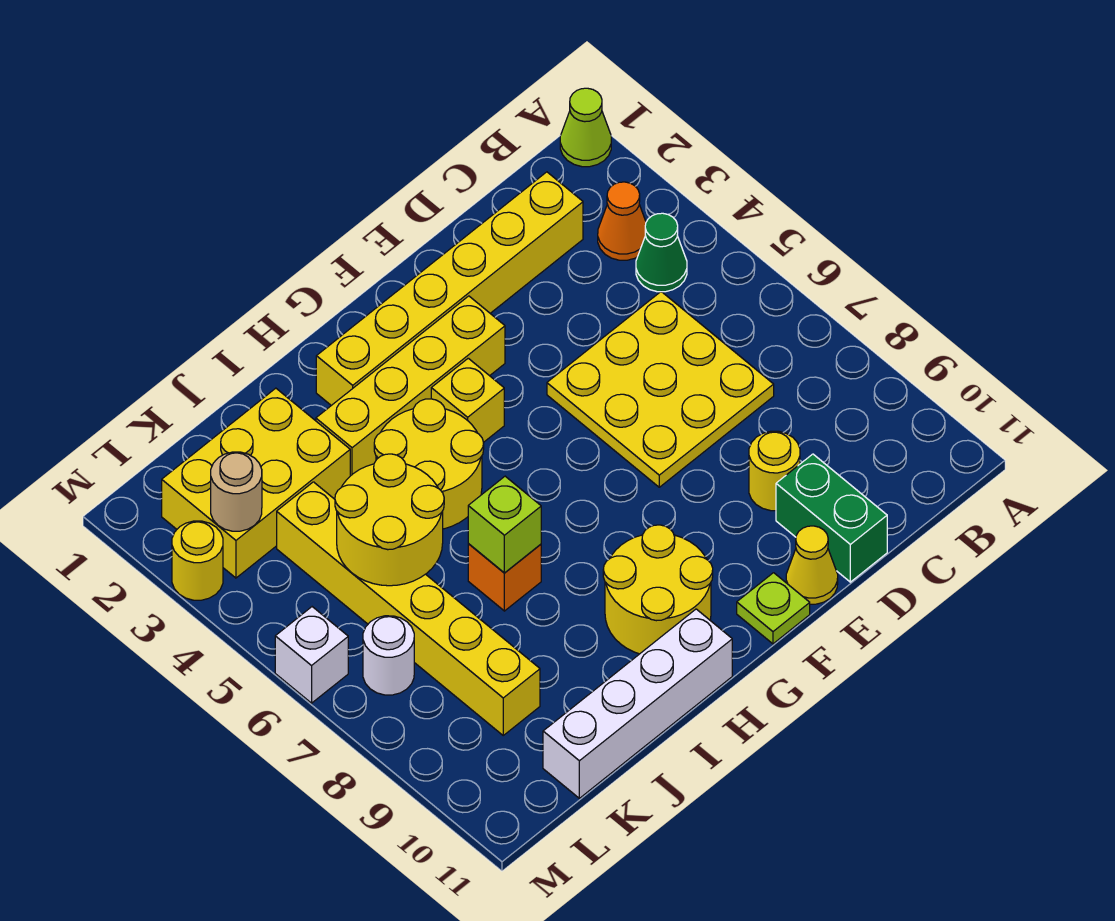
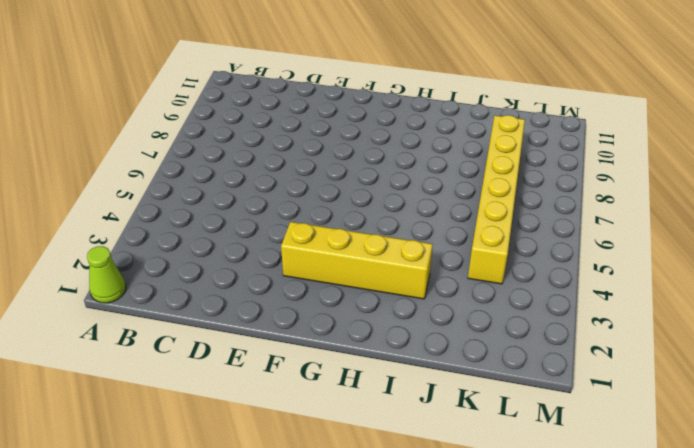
none -> orange 1x1 cone [598,182,646,260]
none -> green 1x1 cone [636,213,687,292]
none -> yellow 1x6 brick [316,172,583,405]

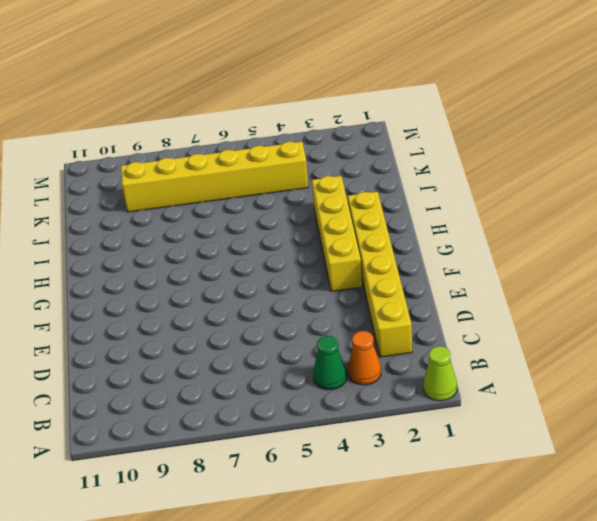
none -> yellow 3x3 plate [547,292,774,487]
none -> yellow 1x1 round brick [749,431,800,511]
none -> green 1x2 brick [776,454,887,582]

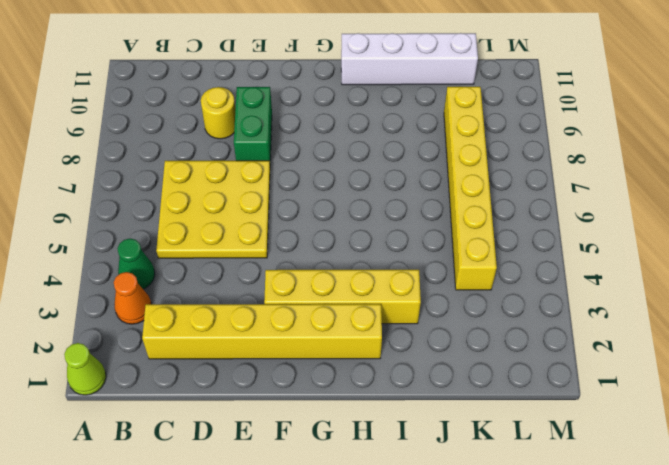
green 1x2 brick [234,87,272,161] -> green 1x2 brick moved to [776,454,887,582]
none -> yellow 1x1 cone [786,526,838,604]
none -> lime 1x1 plate [737,573,810,644]
none -> yellow 1x1 brick [431,358,504,442]

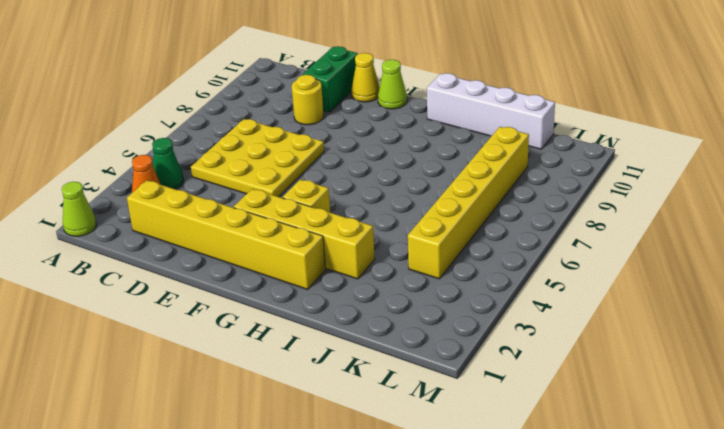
lime 1x1 cone [378,60,407,109] -> lime 1x1 plate [737,573,810,644]
none -> yellow 2x2 round brick [603,525,713,654]
none -> yellow 2x2 round brick [374,399,484,529]
none -> orange 1x1 brick [468,543,541,611]

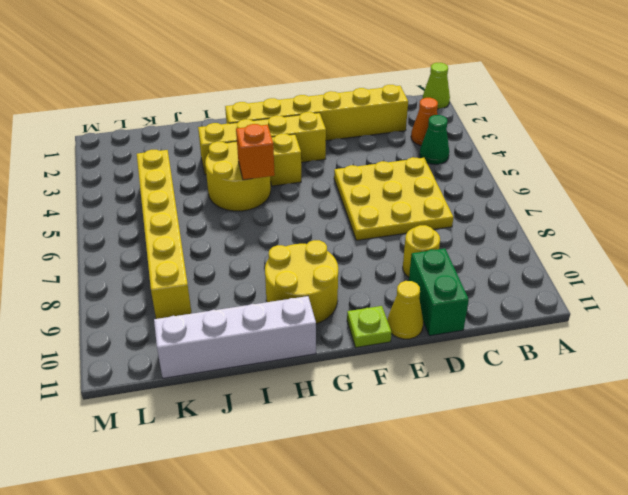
orange 1x1 brick [236,124,275,180] -> orange 1x1 brick moved to [468,543,541,611]
none -> yellow 2x3 brick [162,388,350,578]
none -> white 1x1 round brick [363,616,414,695]
none -> yellow 1x1 round brick [172,521,223,600]

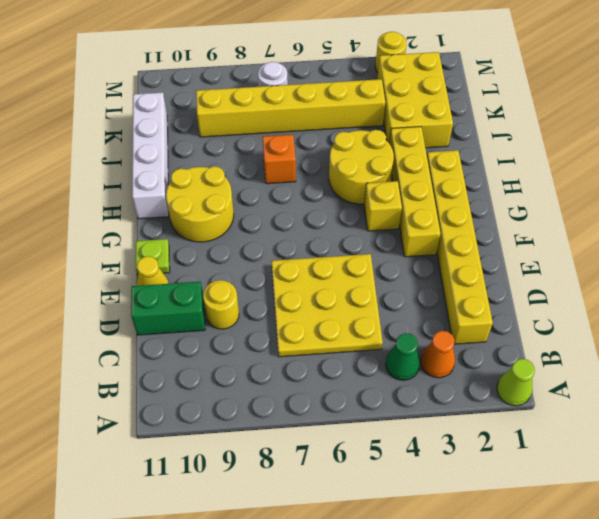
none -> white 1x1 brick [275,607,348,703]
none -> lime 1x1 brick [468,476,541,573]
none -> yellow 2x2 round brick [335,454,444,586]

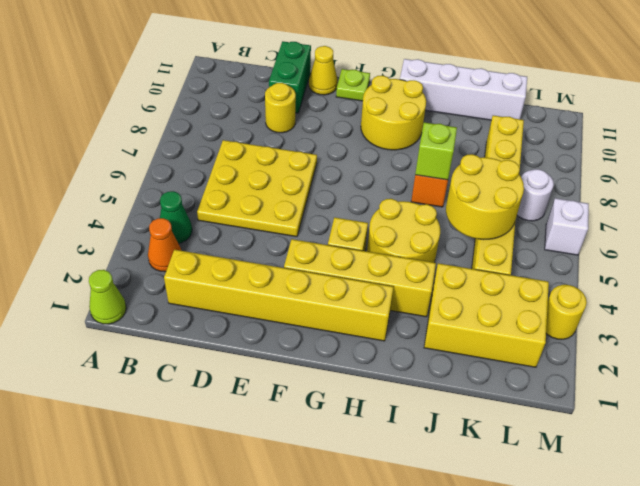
none -> tan 1x1 round brick [211,452,262,531]

